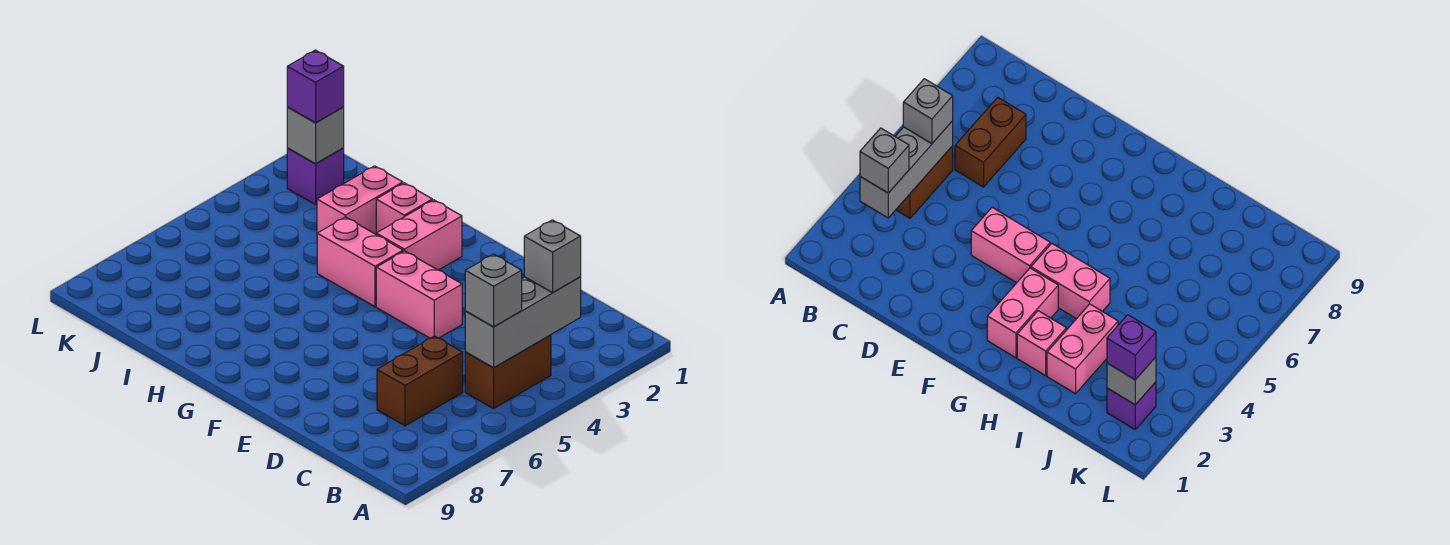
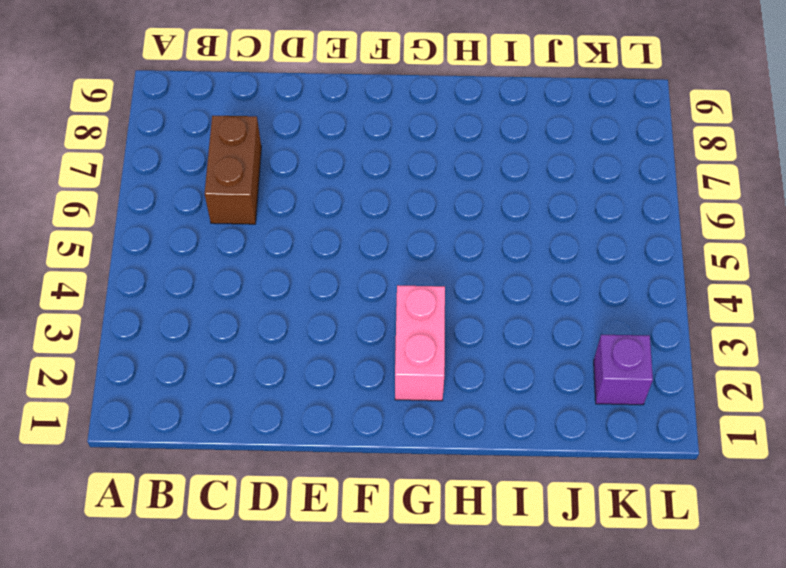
none -> brown 1x2 brick [465,335,551,409]
none -> pink 1x2 brick [376,251,462,338]
none -> pink 1x2 brick [317,217,403,307]

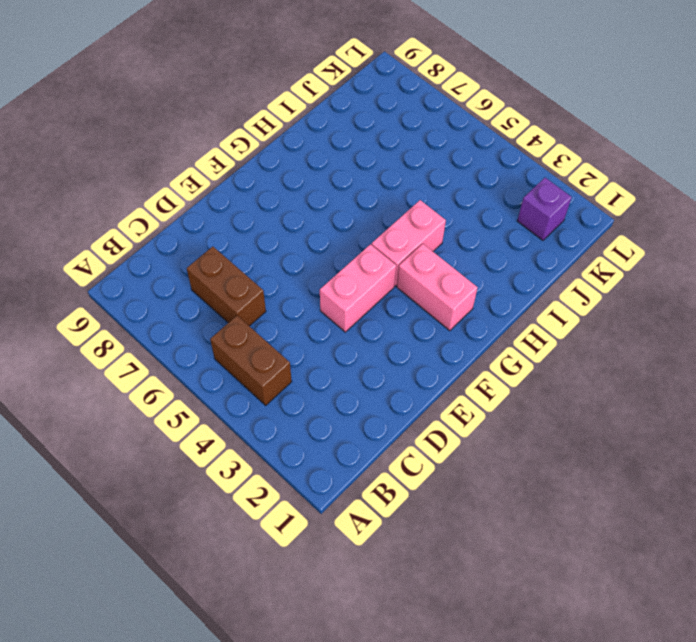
none -> pink 1x1 brick [376,183,432,233]
none -> pink 1x2 brick [317,166,403,234]
none -> grey 1x3 brick [465,277,581,368]

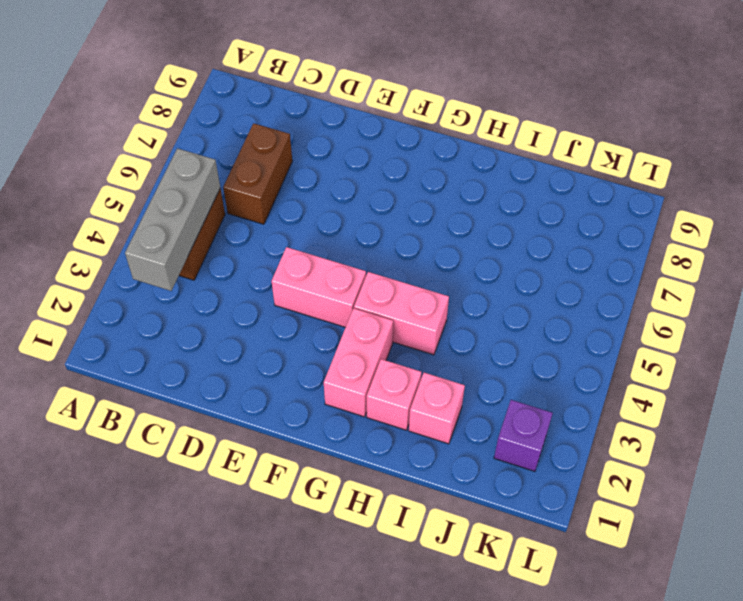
pink 1x1 brick [409,373,465,444] -> pink 1x2 brick [317,166,403,234]
none -> grey 1x1 brick [287,107,344,164]
none -> grey 1x1 brick [524,220,581,293]
none -> grey 1x1 brick [465,254,522,327]

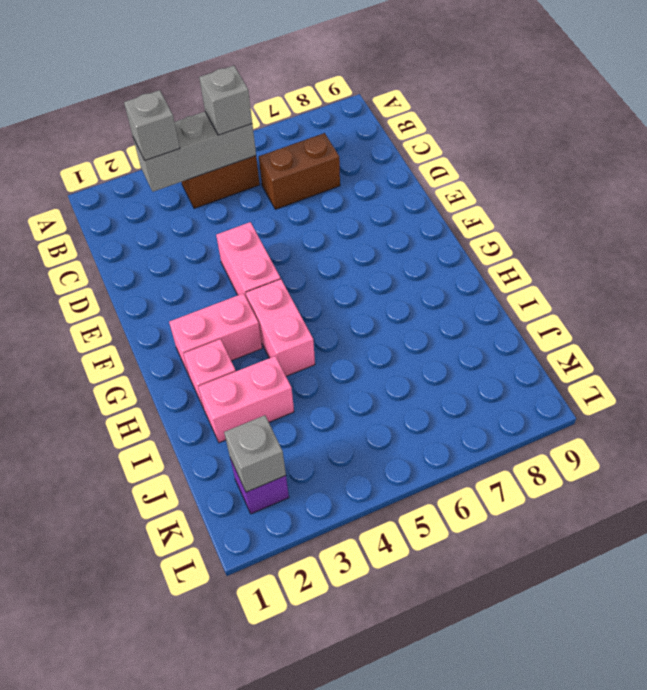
none -> purple 1x1 brick [287,50,344,123]

